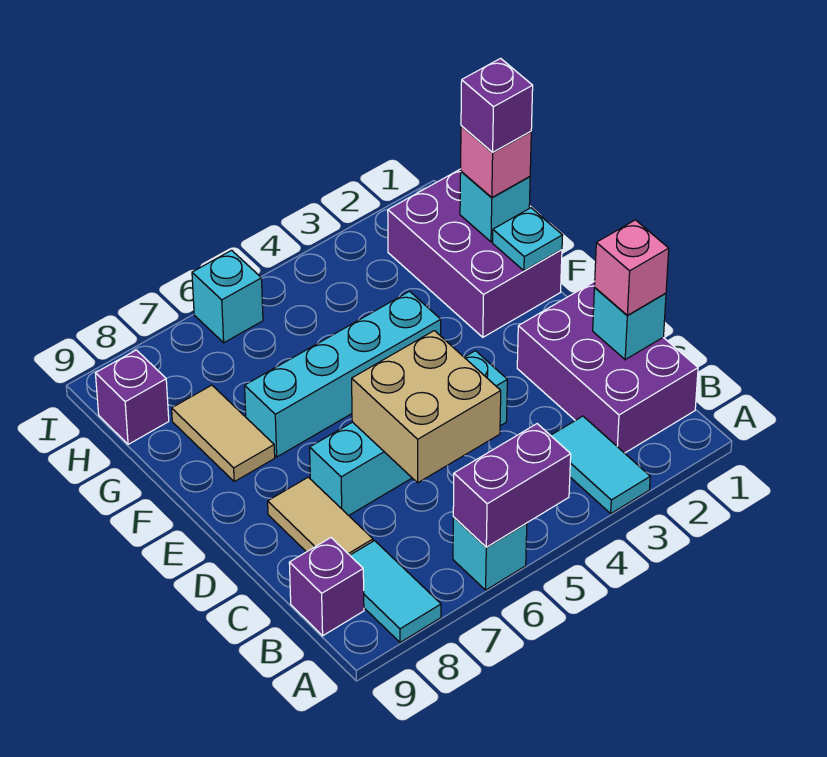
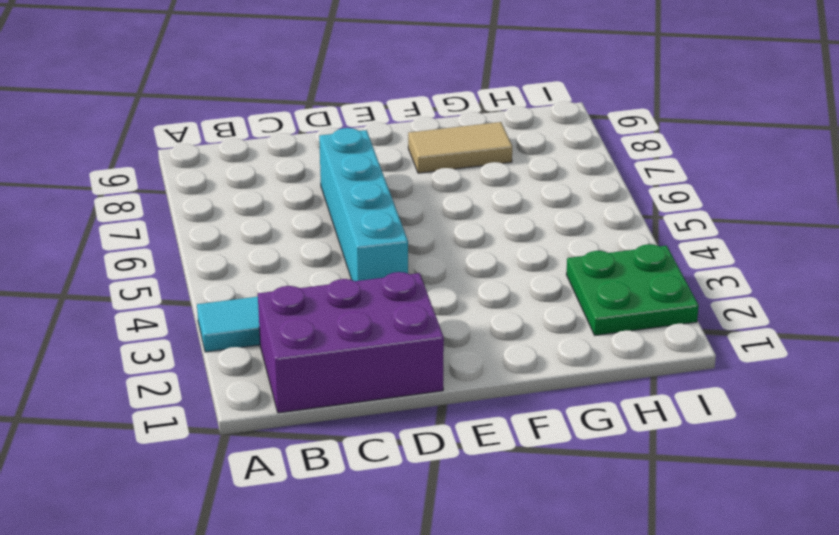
green 2x2 plate [566,244,699,335] -> purple 2x3 brick [388,169,562,337]
none -> cyan 1x1 brick [453,517,527,590]
none -> cyan 1x2 tile [350,541,441,642]
none -> purple 1x1 brick [289,538,364,636]

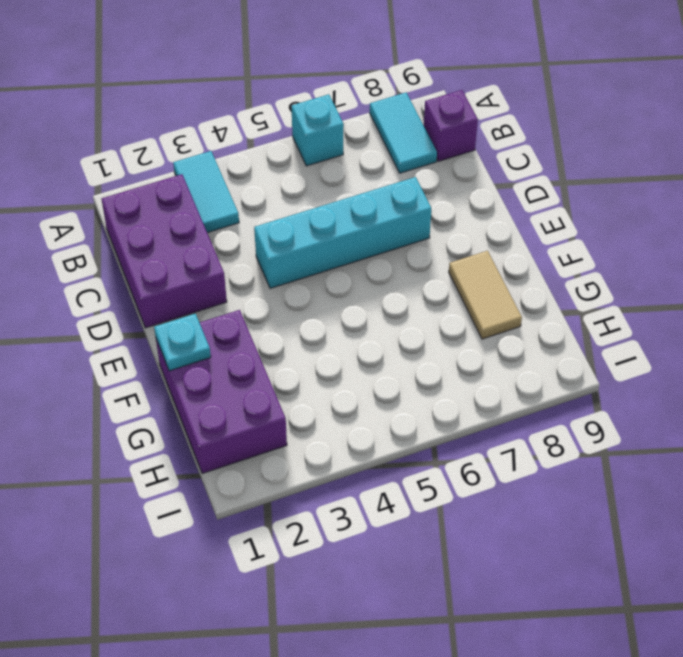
none -> tan 1x2 tile [268,477,373,555]
none -> cyan 1x4 brick [245,291,441,457]
none -> purple 1x1 brick [95,350,169,444]

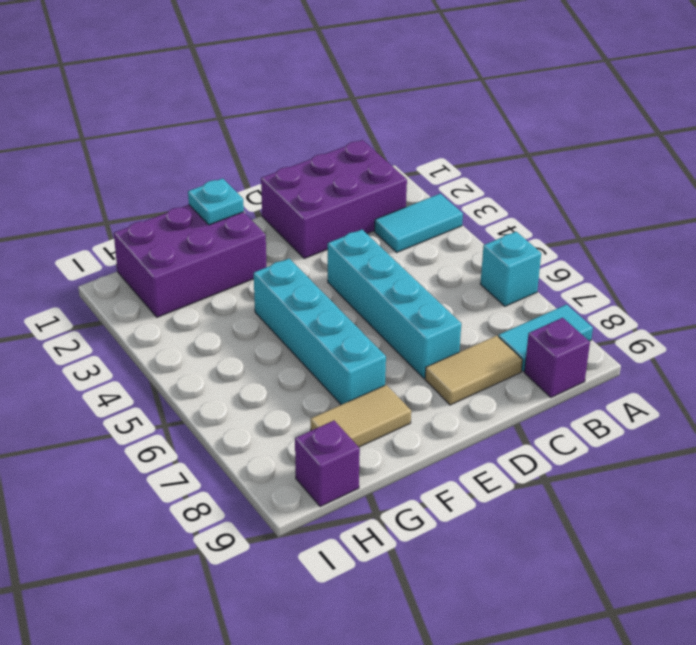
none -> cyan 1x1 brick [192,250,263,343]
none -> purple 1x2 brick [453,424,571,547]
none -> cyan 1x1 brick [593,288,666,360]

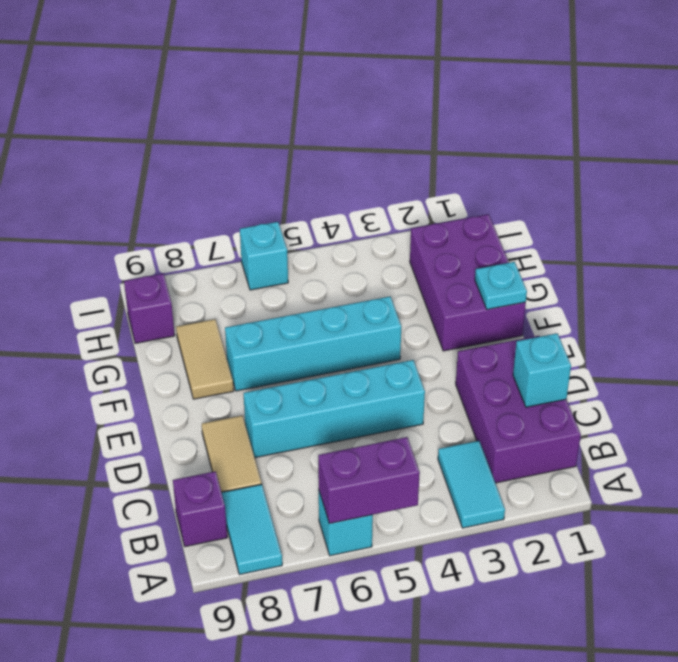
none -> tan 2x2 brick [352,331,501,483]
none -> cyan 1x1 brick [460,171,530,242]
none -> pink 1x1 brick [595,220,669,315]

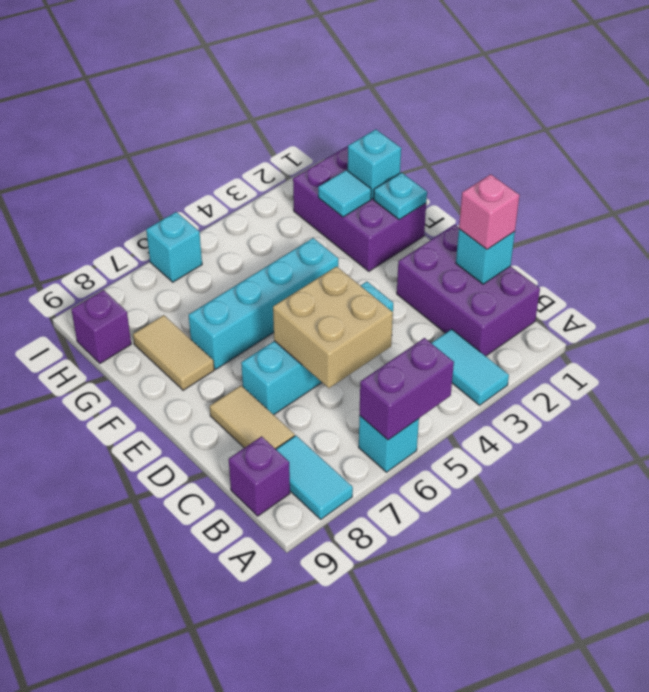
cyan 1x1 tile [318,170,371,217] -> none
none -> pink 1x1 brick [461,126,531,198]
none -> purple 1x1 brick [461,58,533,152]

